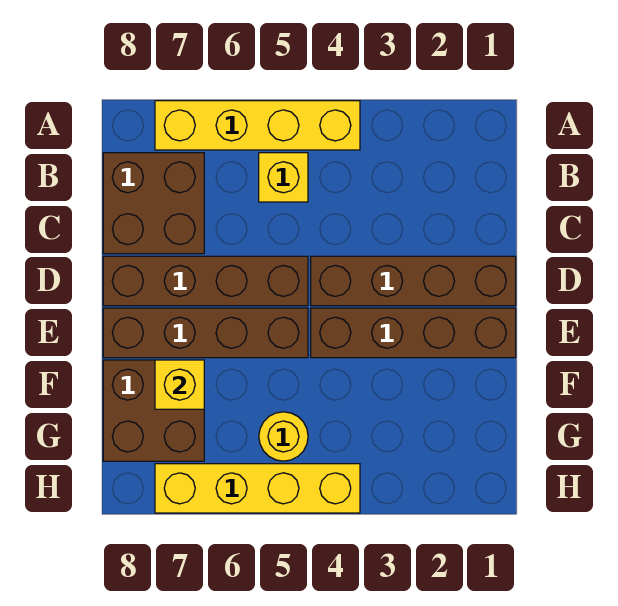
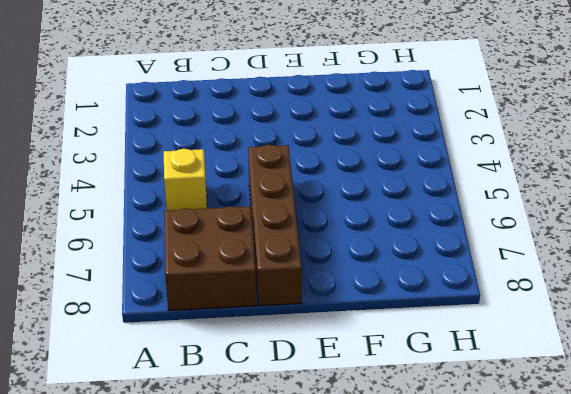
none -> yellow 1x4 brick [155,101,360,150]
none -> brown 1x4 brick [311,256,516,306]

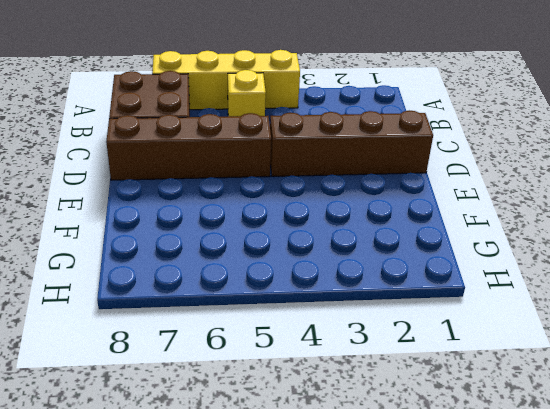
none -> brown 1x4 brick [311,308,516,358]
none -> brown 1x4 brick [103,308,308,358]

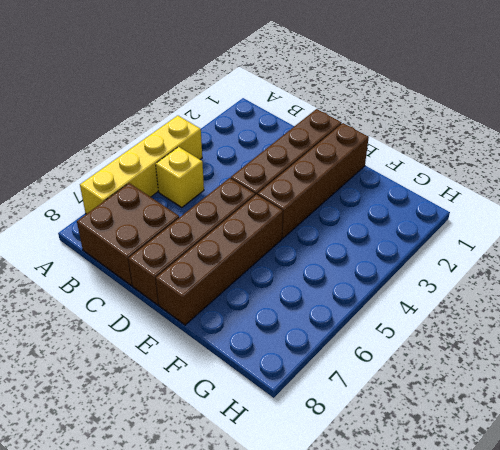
none -> brown 2x2 brick [103,360,204,461]
none -> yellow 1x1 round brick [259,412,308,461]

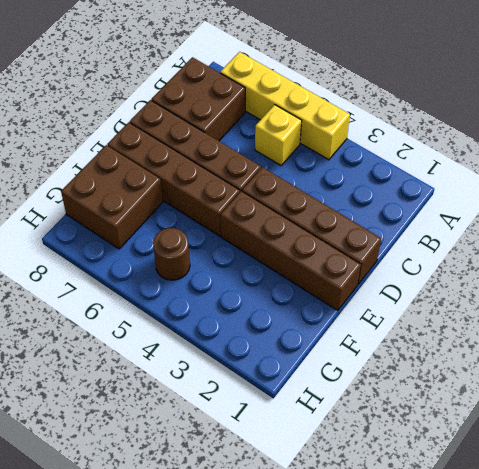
brown 1x1 round brick [153,228,190,280] -> yellow 1x1 round brick [259,412,308,461]
none -> yellow 1x4 brick [155,464,360,513]
none -> yellow 1x1 brick [155,360,204,409]

